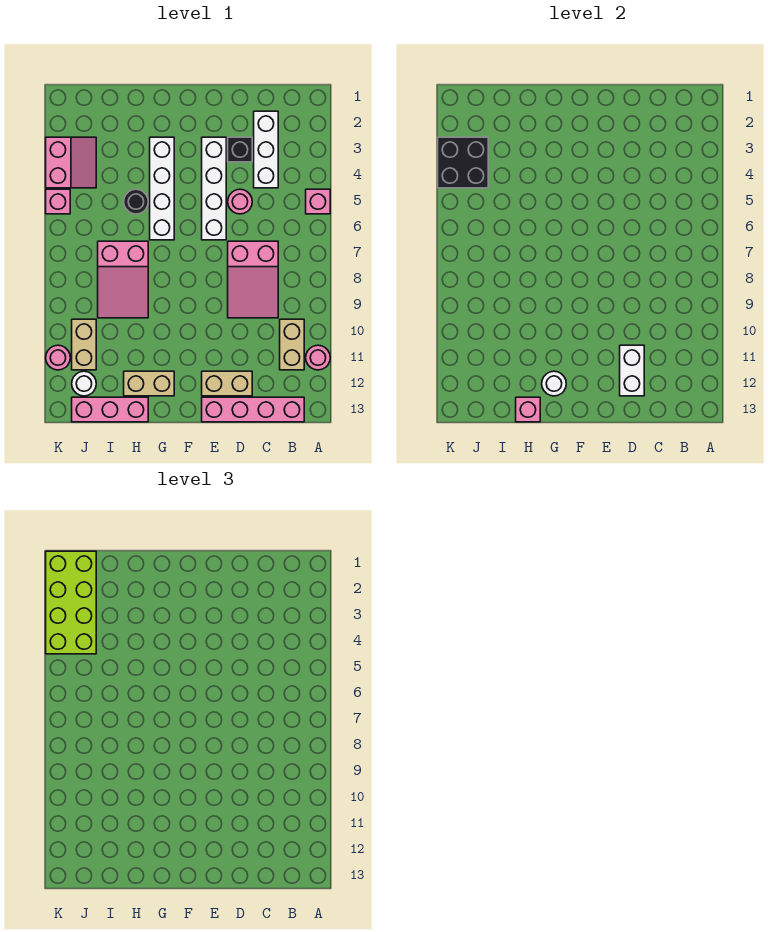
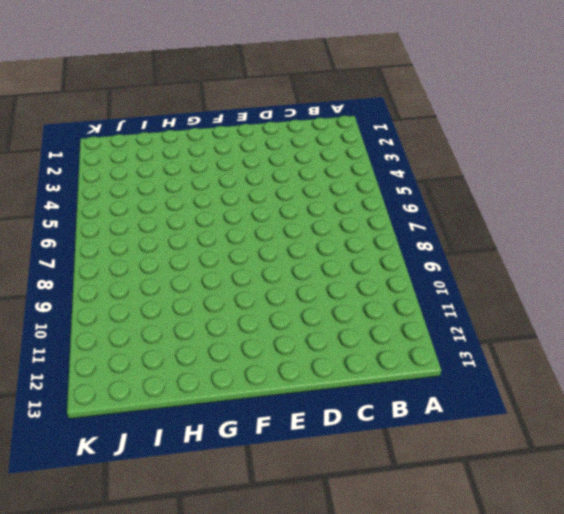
none -> pink 1x1 brick [306,189,330,214]
none -> pink 1x1 round brick [306,345,330,370]
none -> tan 1x2 brick [280,319,304,370]

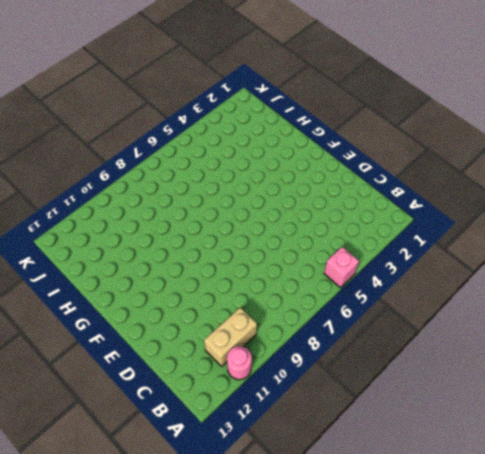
none -> pink 1x4 brick [202,397,304,422]
none -> white 1x3 brick [254,111,278,188]
none -> pink 2x3 slope [228,241,278,318]

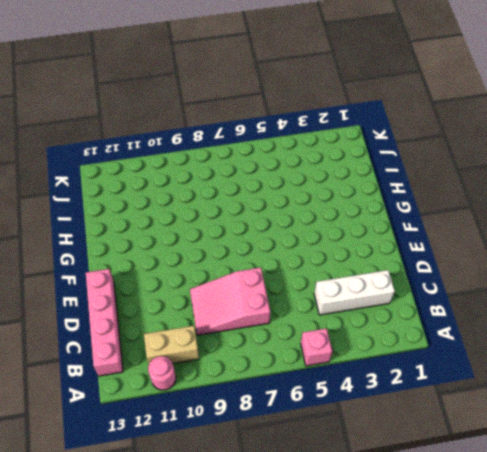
none -> black 1x1 brick [228,137,252,162]
none -> pink 1x1 round brick [228,189,252,214]
none -> tan 1x2 brick [202,371,252,396]

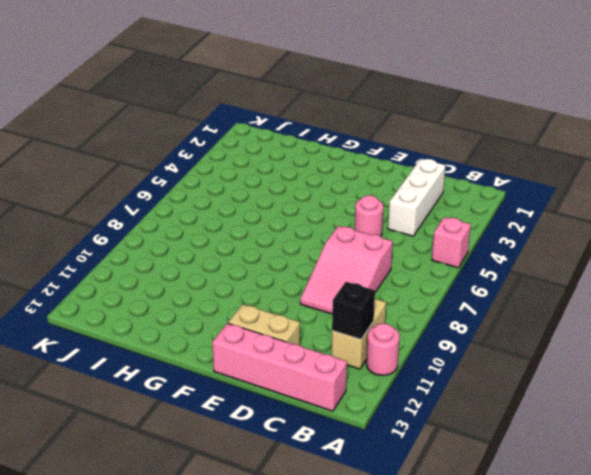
black 1x1 brick [332,282,375,339] -> black 1x1 brick moved to [228,137,252,162]
none -> white 1x4 brick [202,137,226,240]
none -> white 1x4 brick [150,137,174,240]
none -> tan 1x2 brick [124,371,174,396]

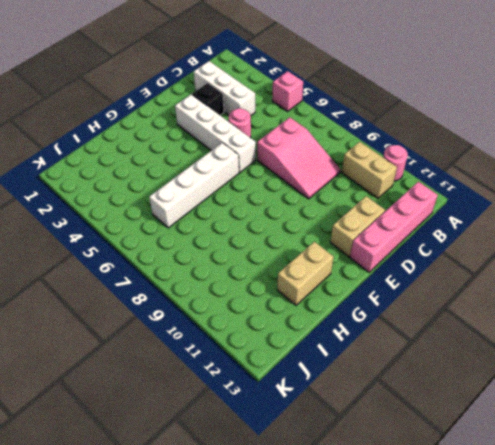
white 1x4 brick [149,143,239,228] -> white 1x4 brick turned to [150,137,174,240]
none -> black 1x1 round brick [124,189,148,214]
none -> pink 2x3 slope [98,241,148,318]
none -> pink 1x3 brick [72,397,148,422]

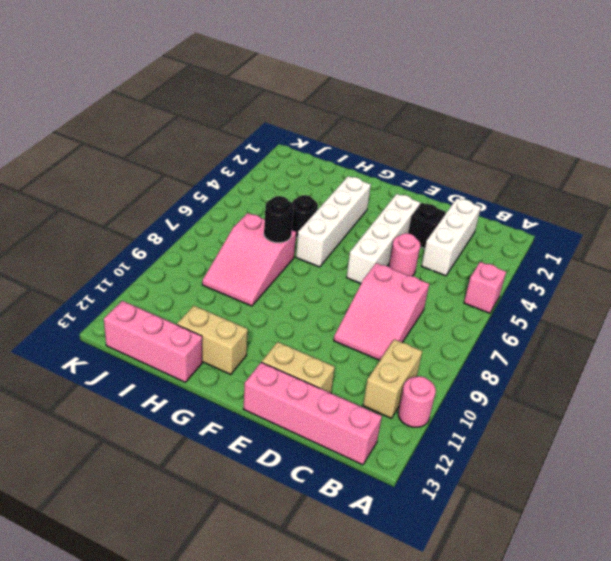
black 1x1 round brick [264,196,293,243] -> none
none -> pink 2x2 slope [46,137,96,188]
none -> tan 1x2 brick [72,319,96,370]
none -> white 1x1 round brick [72,371,96,396]

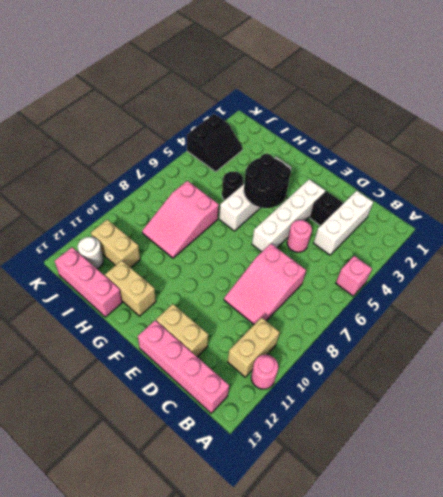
black 2x2 round brick [244,154,291,208] -> none
tan 1x2 brick [91,220,140,268] -> tan 1x2 brick turned to [72,319,96,370]
black 2x2 slope [187,114,242,172] -> pink 2x2 slope [46,137,96,188]
none -> pink 1x1 brick [46,189,70,214]
none -> pink 1x1 round brick [46,345,70,370]
none -> white 1x2 brick [620,345,644,396]

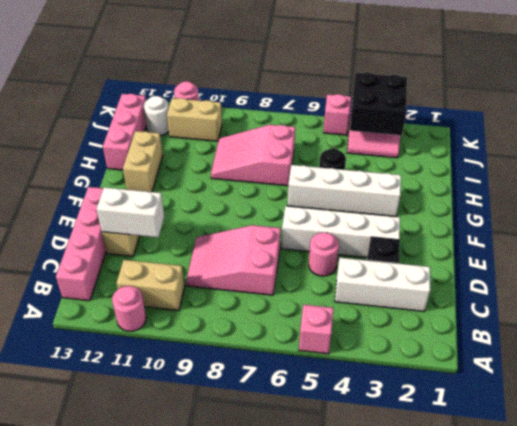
none -> white 1x1 round brick [542,371,566,396]
none -> pink 1x1 brick [516,397,540,422]
none -> lime 2x4 brick [46,551,96,654]

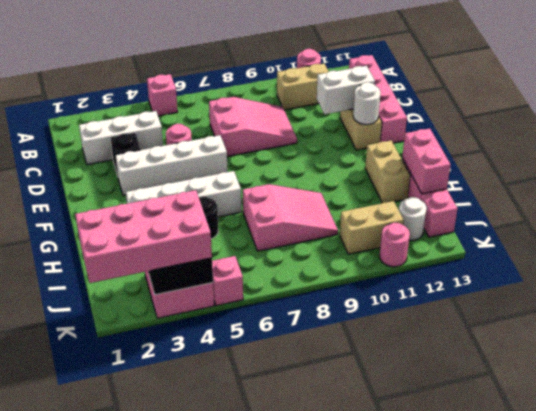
white 1x1 round brick [353,82,381,125] -> white 1x1 round brick moved to [542,371,566,396]
pink 1x2 brick [402,128,451,194] -> pink 1x1 brick [516,397,540,422]
pink 2x4 brick [75,190,212,283] -> lime 2x4 brick [46,551,96,654]

